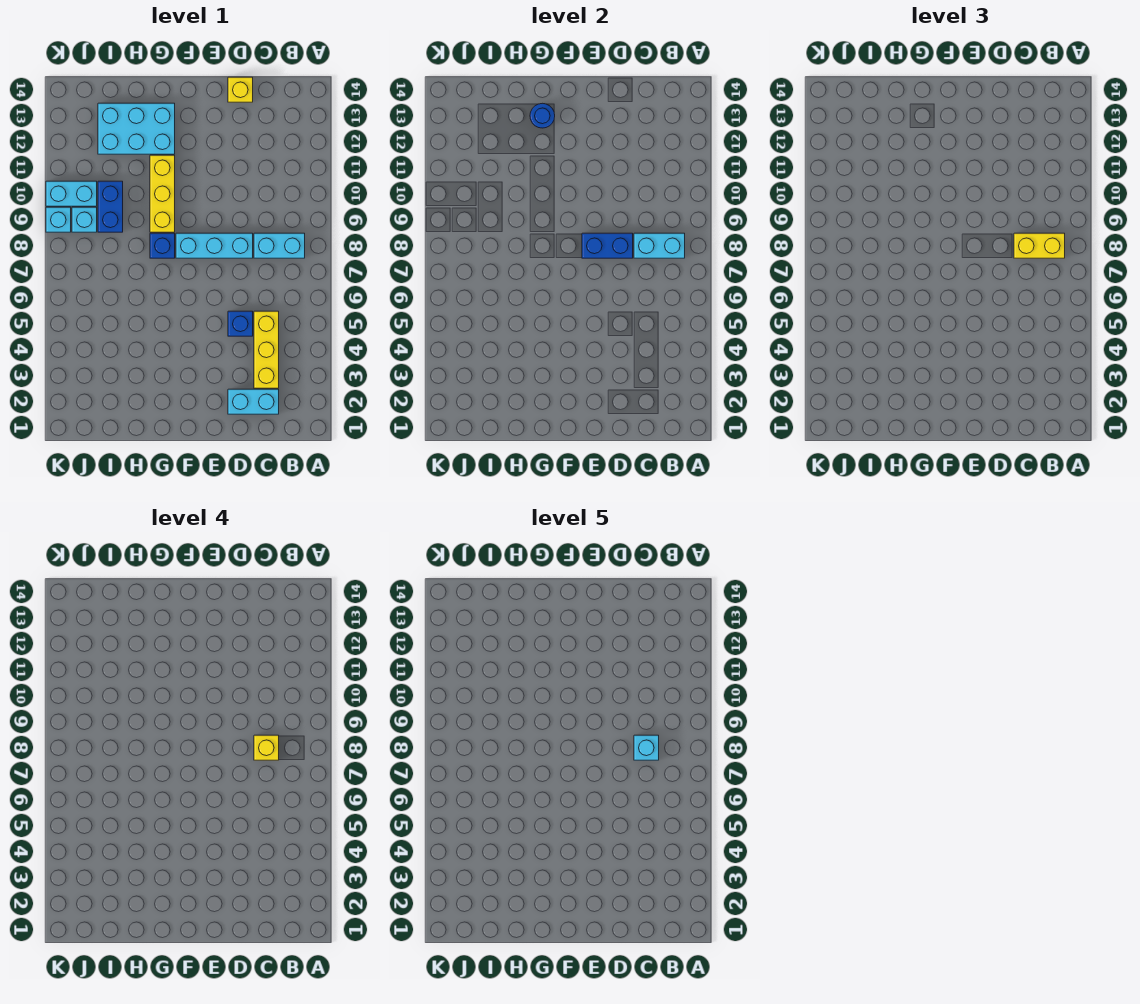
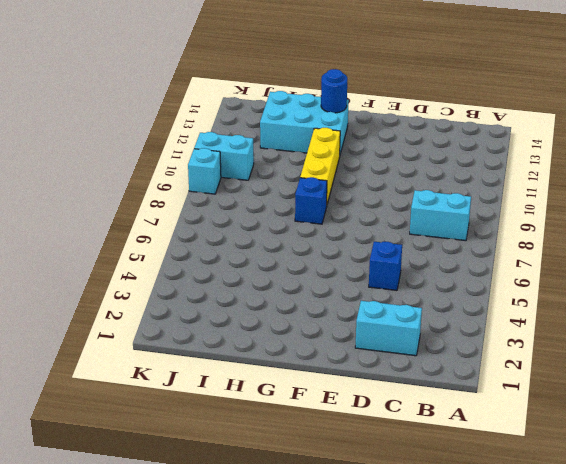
none -> yellow 1x3 brick [254,311,279,388]
none -> cyan 1x3 brick [176,233,253,258]
none -> yellow 1x1 brick [228,77,253,102]

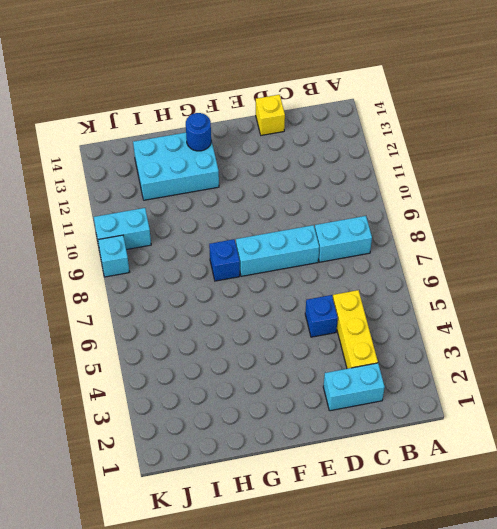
none -> yellow 1x3 brick [150,155,175,232]
none -> blue 1x2 brick [98,181,123,232]
none -> cyan 1x1 brick [72,207,97,232]

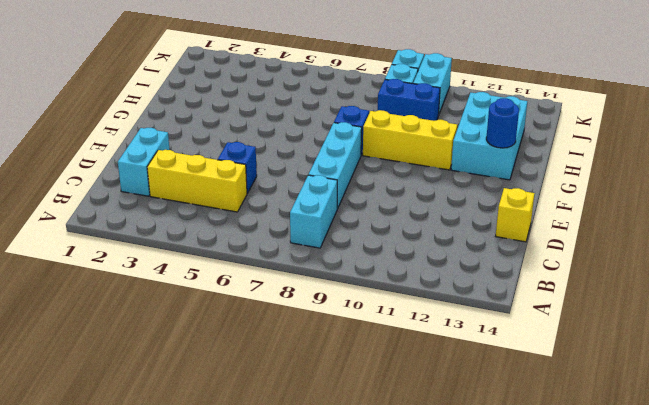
none -> cyan 1x2 brick [634,233,685,258]
none -> blue 1x2 brick [582,233,633,258]
none -> yellow 1x2 brick [1014,233,1065,258]

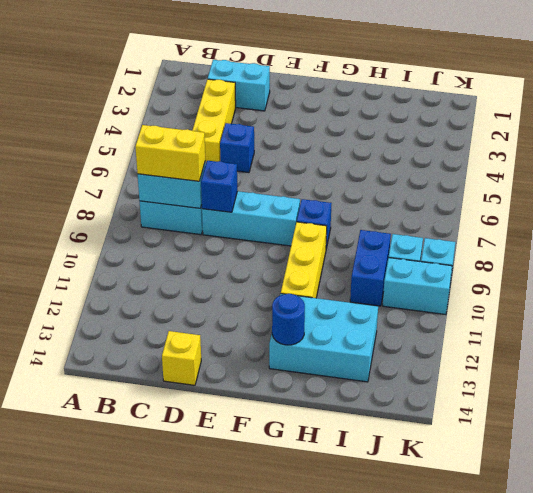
blue 1x1 brick [201,161,237,212] -> blue 1x2 brick [582,233,633,258]
none -> yellow 1x1 brick [254,735,279,760]
none -> cyan 1x1 brick [634,735,659,760]

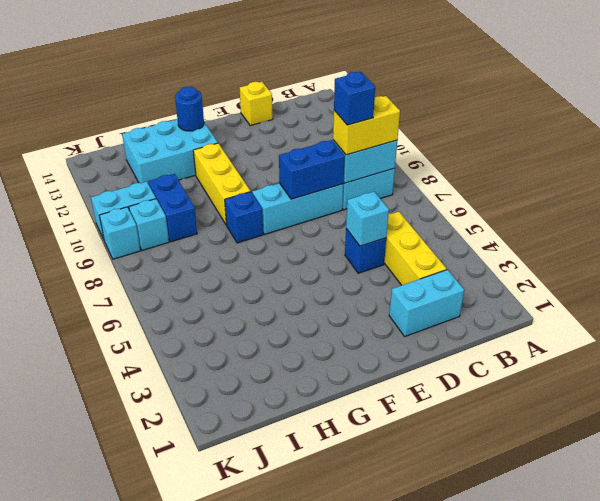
blue 1x1 brick [334,72,375,125] -> yellow 1x1 brick [254,735,279,760]
cyan 1x1 brick [346,192,389,246] -> cyan 1x1 brick moved to [634,735,659,760]

